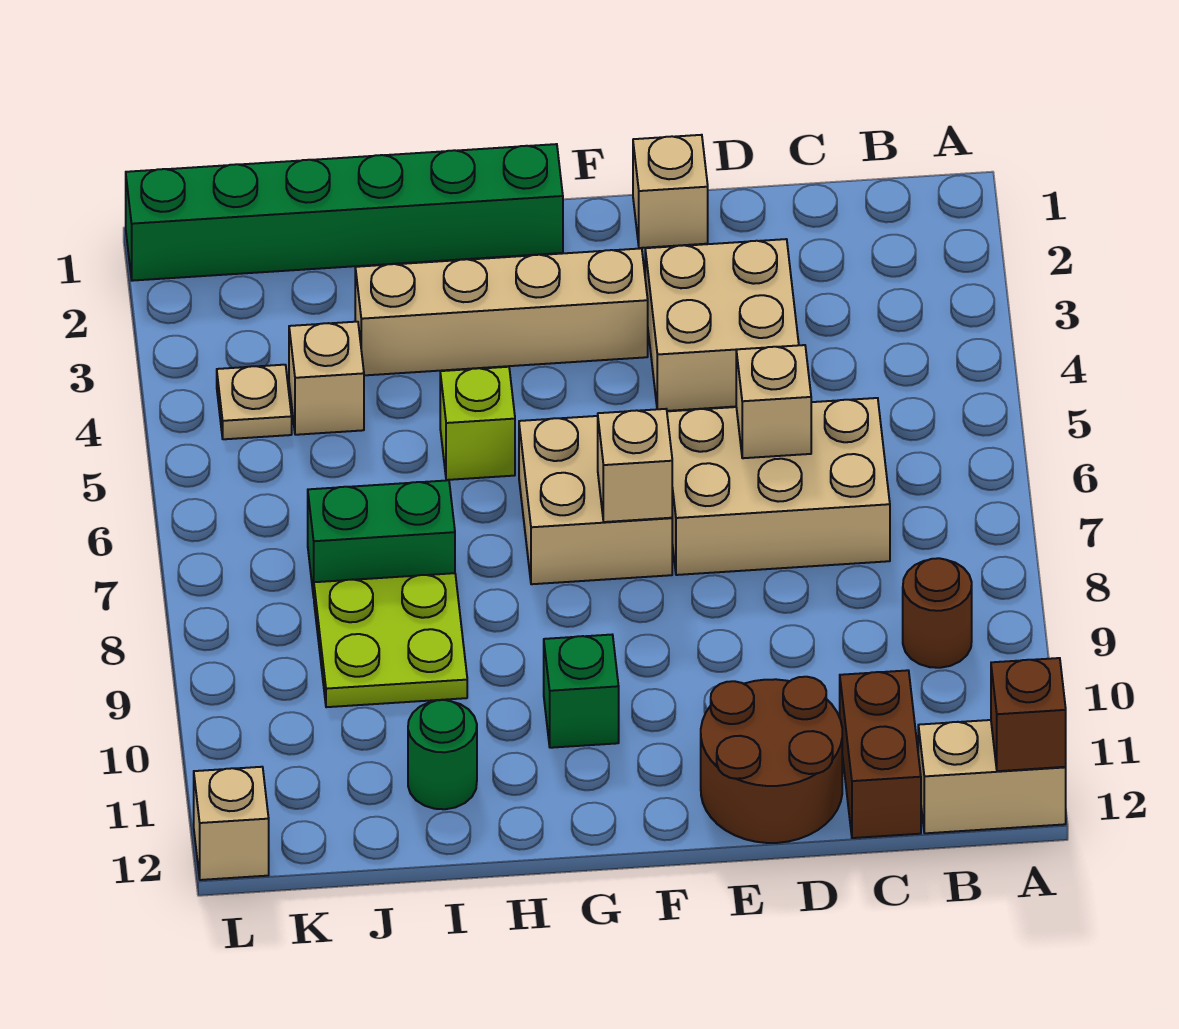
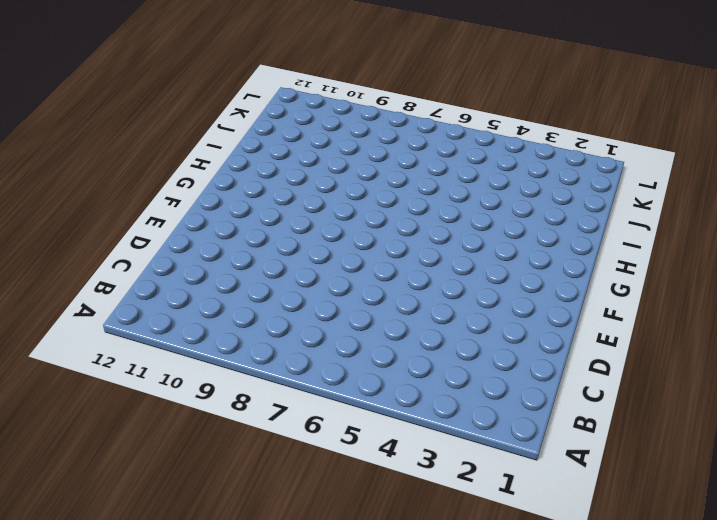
none -> tan 1x2 brick [918,720,1066,833]
none -> brown 1x1 round brick [903,558,972,668]
none -> tan 2x3 brick [667,398,890,575]

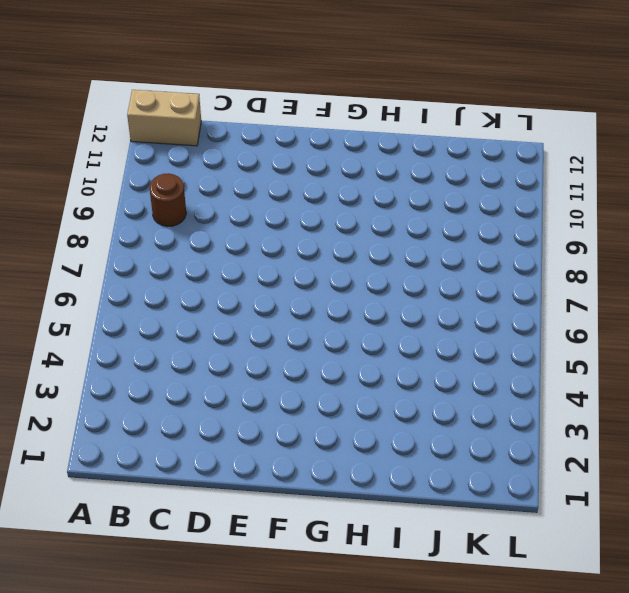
none -> tan 2x3 brick [667,398,890,575]
none -> brown 1x2 brick [840,670,921,838]
none -> tan 2x2 brick [645,239,799,411]

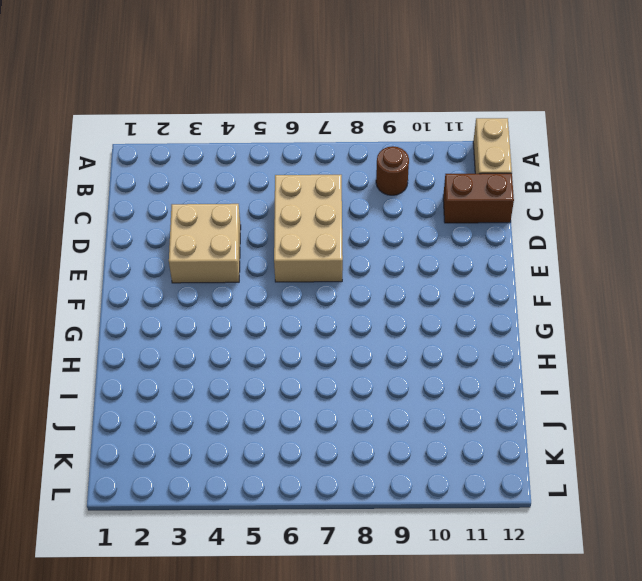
none -> brown 2x2 round brick [701,677,842,843]
none -> tan 1x1 brick [633,135,708,248]
none -> tan 1x4 brick [355,248,648,375]

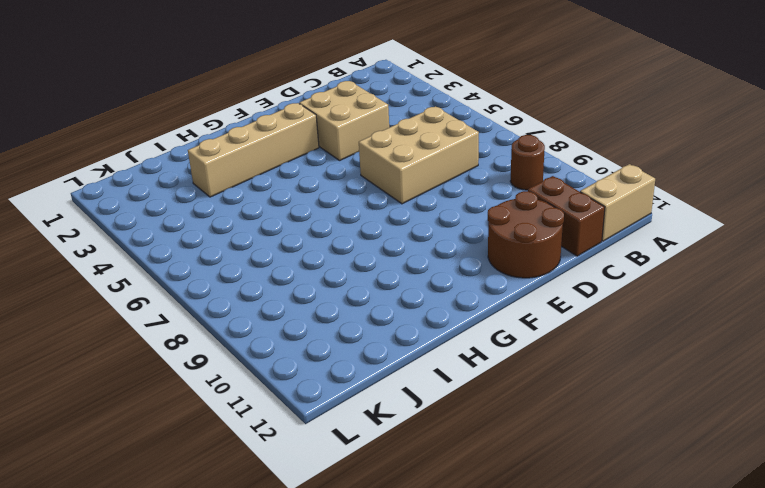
none -> tan 1x1 brick [633,135,708,248]
none -> tan 2x2 brick [519,416,672,584]
none -> green 1x6 brick [126,144,563,281]

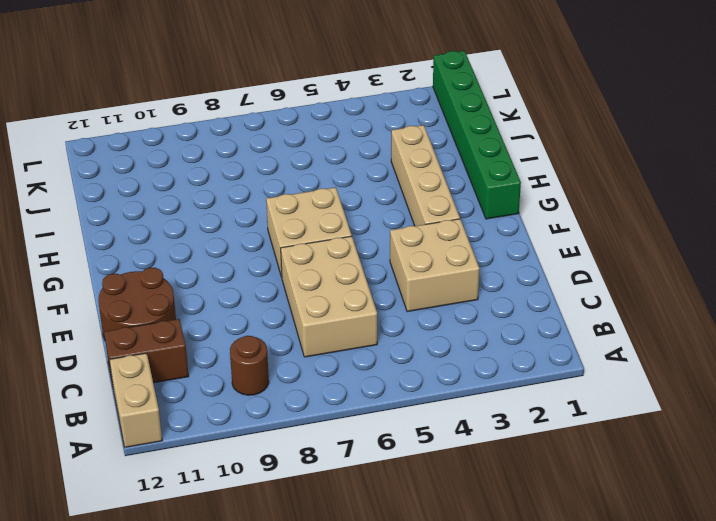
none -> tan 1x1 brick [633,135,708,248]
none -> green 1x1 brick [544,635,619,748]
none -> lime 1x1 brick [440,367,515,480]

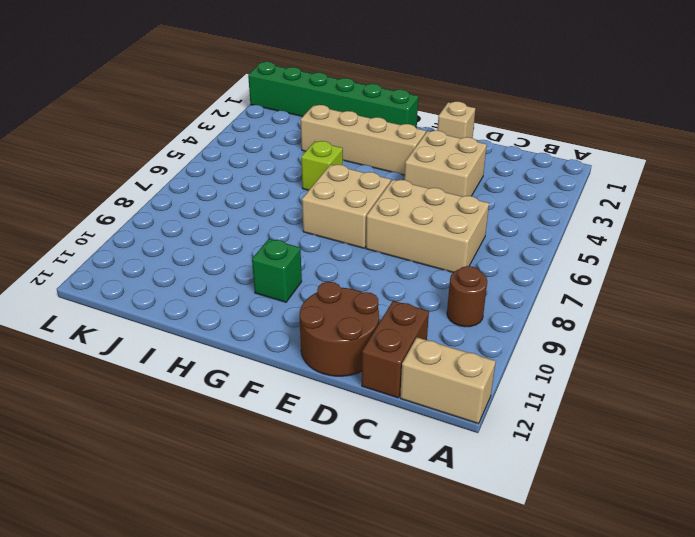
none -> green 1x2 brick [308,480,455,597]
none -> lime 2x2 plate [314,573,467,707]
none -> green 1x1 round brick [408,700,477,809]

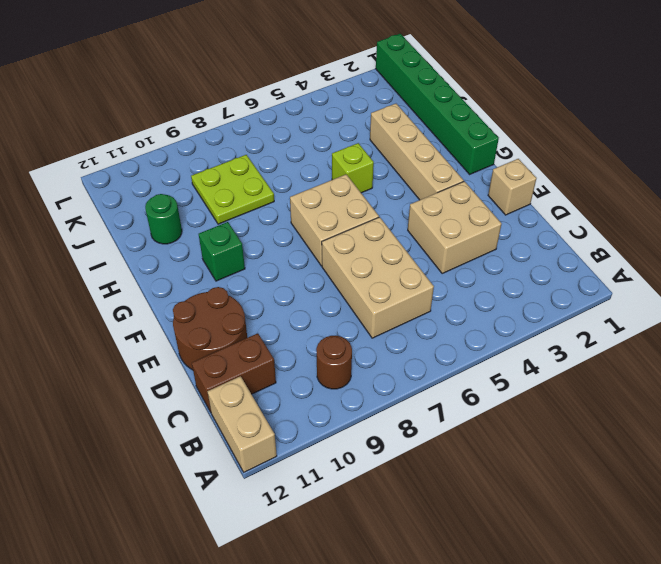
none -> green 1x2 brick [308,480,455,597]
none -> tan 1x1 brick [289,322,364,435]
none -> tan 1x1 plate [217,365,292,439]

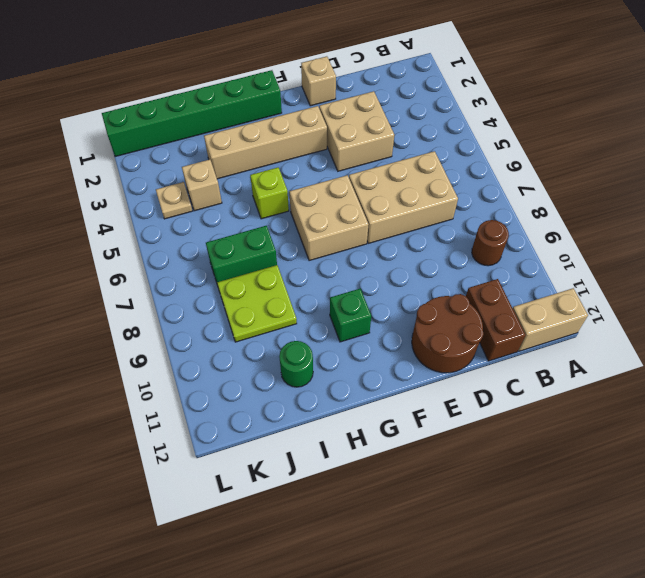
none -> tan 1x1 brick [194,767,269,880]
none -> brown 1x1 brick [991,658,1066,771]
none -> tan 1x1 brick [736,345,811,458]

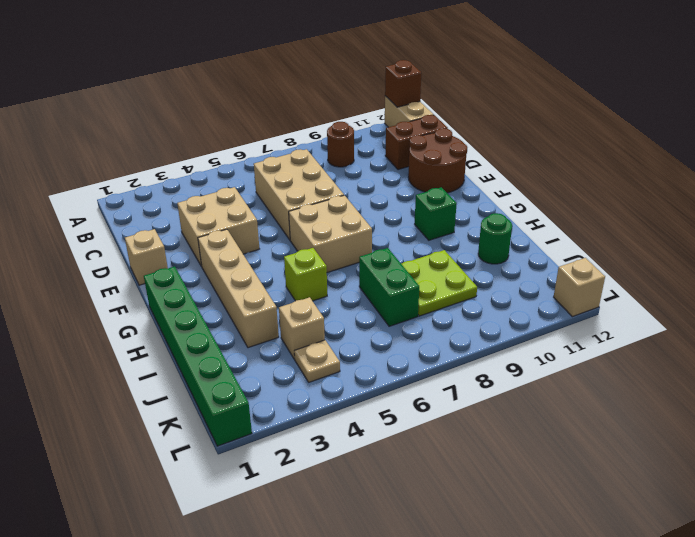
none -> tan 1x1 brick [736,345,811,458]
none -> tan 1x1 brick [598,409,672,522]

